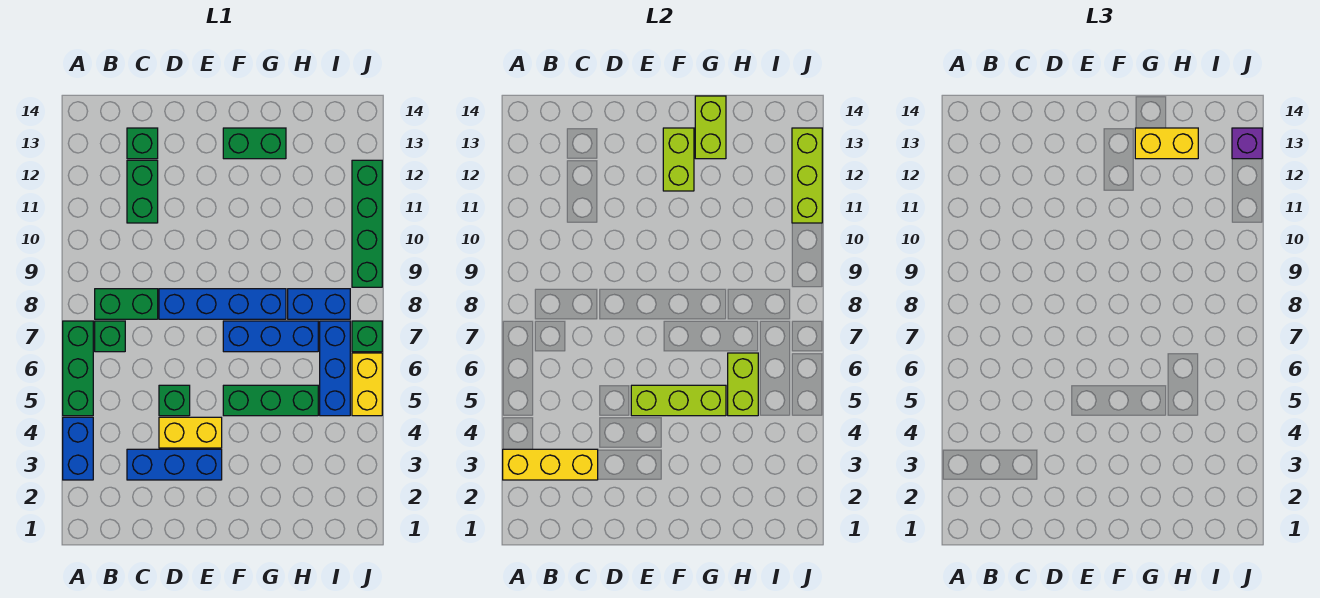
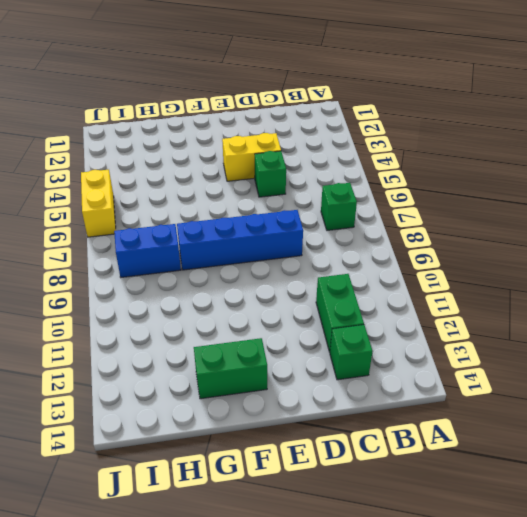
none -> blue 1x2 brick [63,417,93,480]
none -> green 1x3 brick [63,321,93,416]
none -> green 1x2 brick [95,289,158,319]

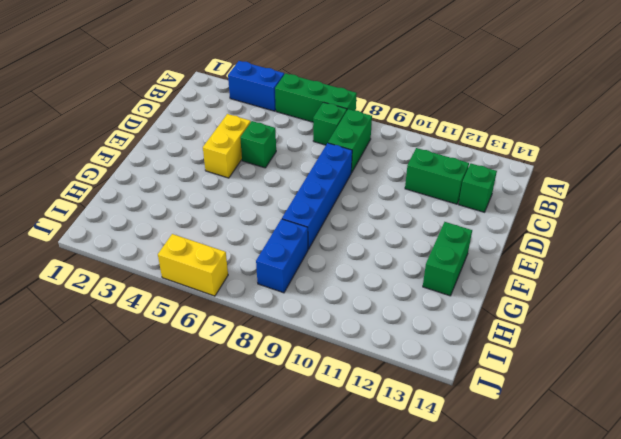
none -> blue 1x3 brick [127,449,222,480]
none -> green 1x3 brick [223,385,318,416]
none -> blue 1x3 brick [223,321,318,352]

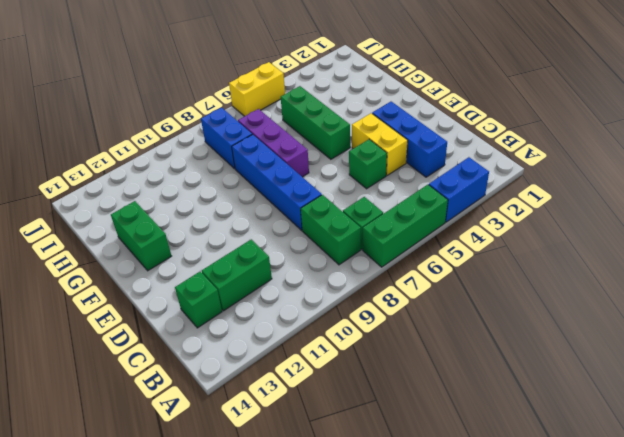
purple 1x3 brick [238,109,309,177] -> blue 1x3 brick [223,321,318,352]
none -> blue 1x3 brick [320,321,350,416]
none -> green 1x1 brick [352,321,382,352]
none -> green 1x4 brick [352,160,382,287]

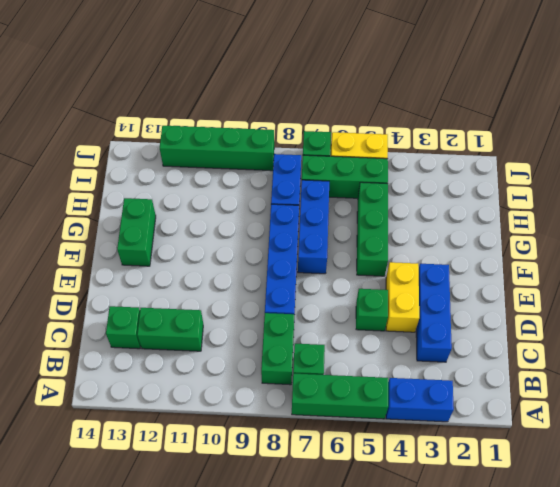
green 1x3 brick [302,155,388,198] -> blue 1x3 brick [320,321,350,416]
none -> yellow 1x3 brick [503,449,598,480]
none -> lime 1x3 brick [631,385,726,416]
none -> lime 1x2 brick [663,128,694,191]

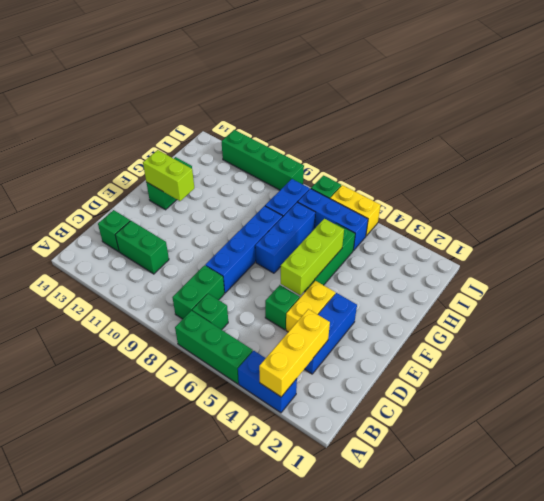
none -> lime 1x2 brick [695,96,726,159]
none -> lime 1x2 brick [728,353,758,416]
none -> lime 1x3 brick [792,128,822,223]

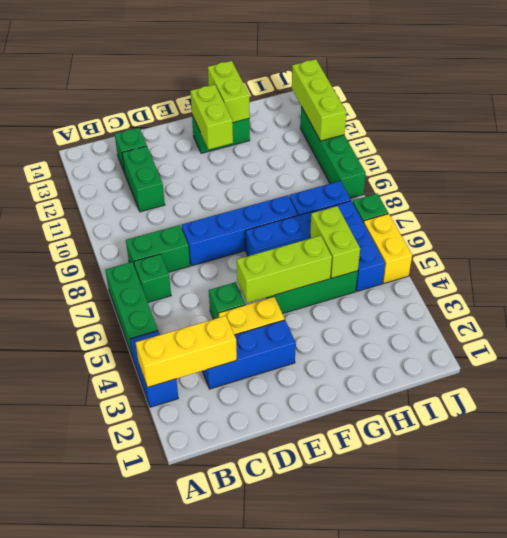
none -> yellow 1x2 brick [1135,128,1198,159]
none -> purple 1x1 brick [1232,128,1262,159]

